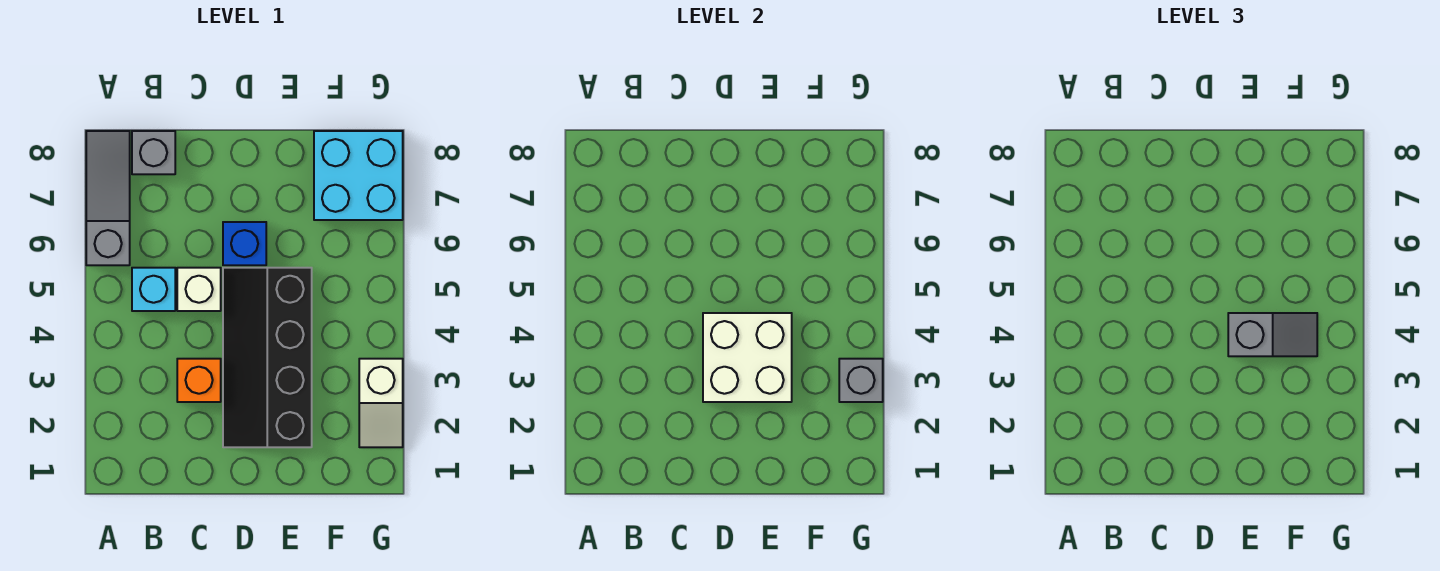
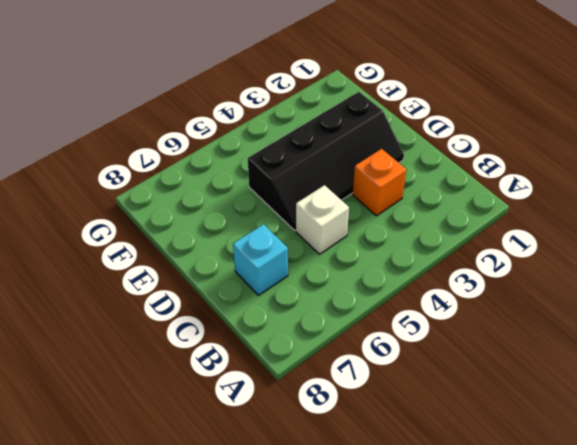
cyan 1x1 brick [233,224,288,295] -> cyan 1x1 brick moved to [132,268,175,311]
none -> grey 1x3 slope [86,131,130,265]
none -> grey 1x1 brick [132,131,175,174]
none -> blue 1x1 brick [223,222,266,265]

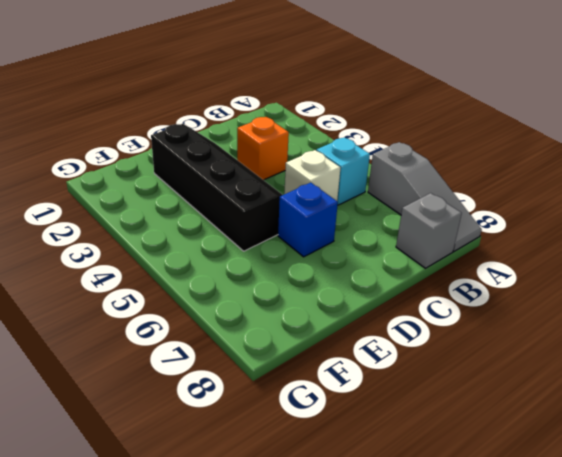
none -> cyan 2x2 brick [314,131,403,220]
none -> white 1x2 slope [359,359,403,447]
none -> white 2x2 brick [703,313,792,402]

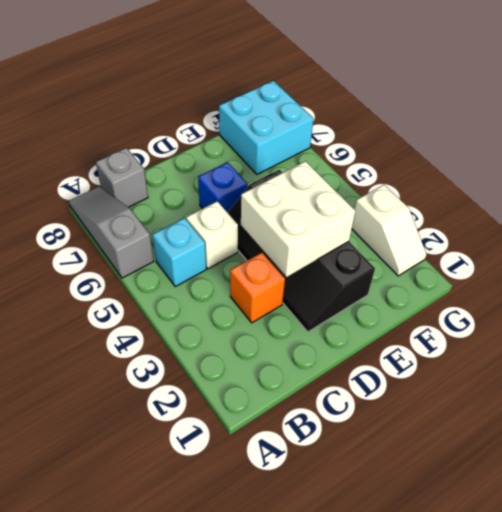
none -> grey 1x1 brick [839,359,883,402]
none -> grey 1x2 slope [1228,313,1317,356]

